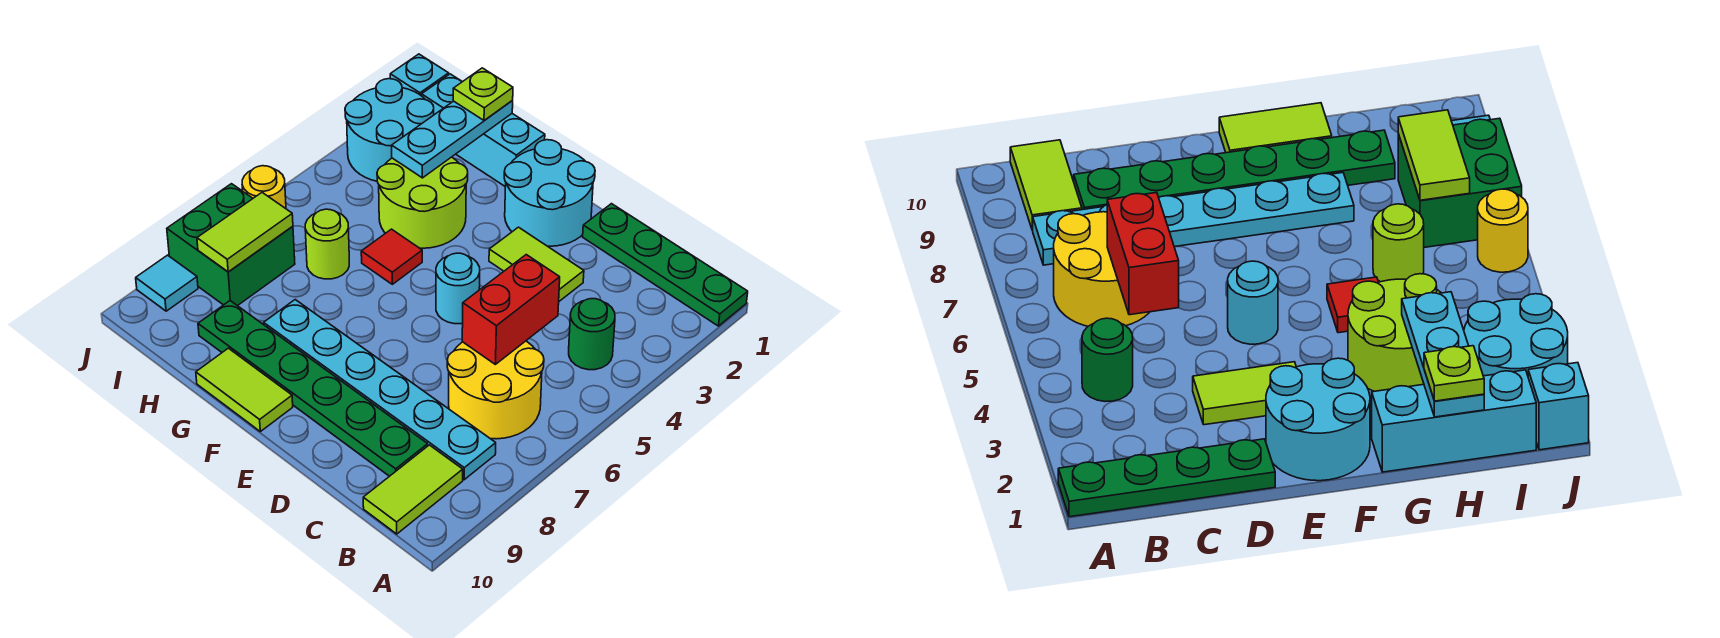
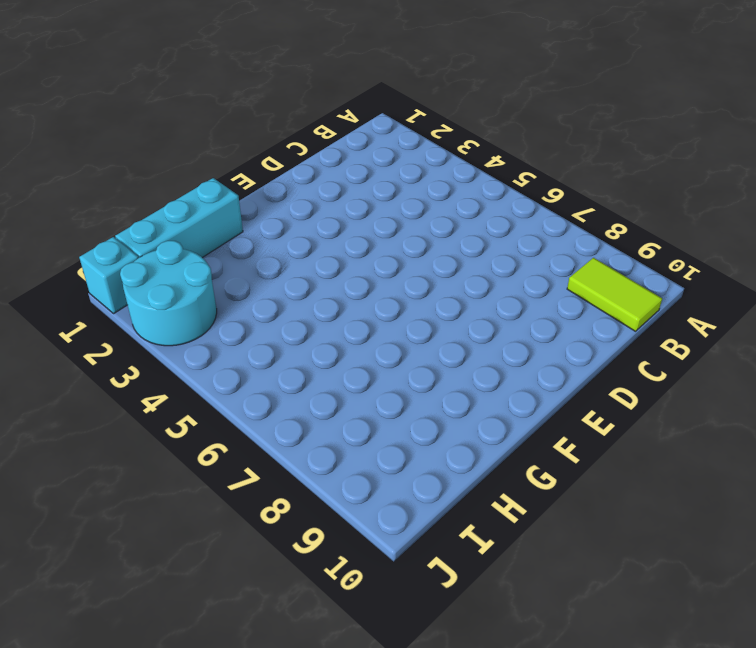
none -> green 1x4 plate [583,204,748,326]
none -> green 1x1 round brick [569,299,615,370]
none -> yellow 2x2 round brick [447,341,544,439]

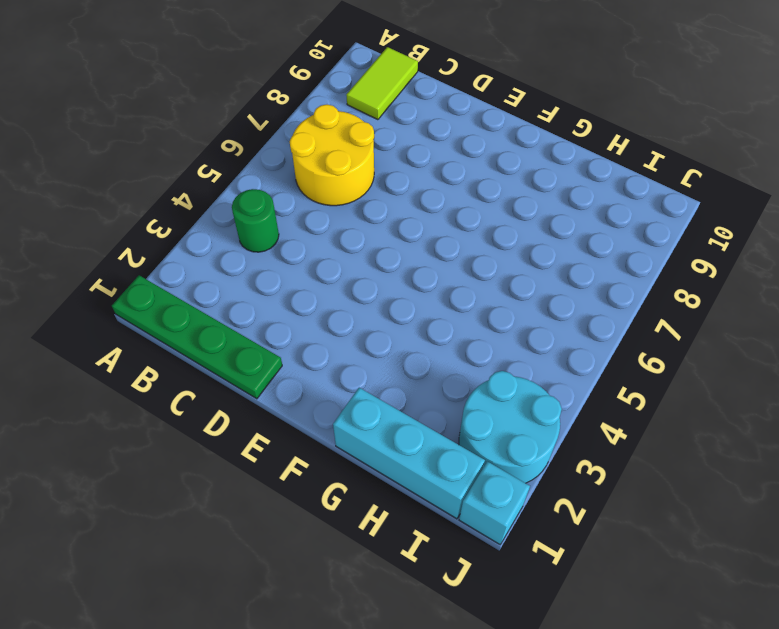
none -> cyan 1x6 plate [264,300,496,480]
none -> green 1x6 plate [198,301,428,476]
none -> lime 1x2 tile [489,227,584,301]

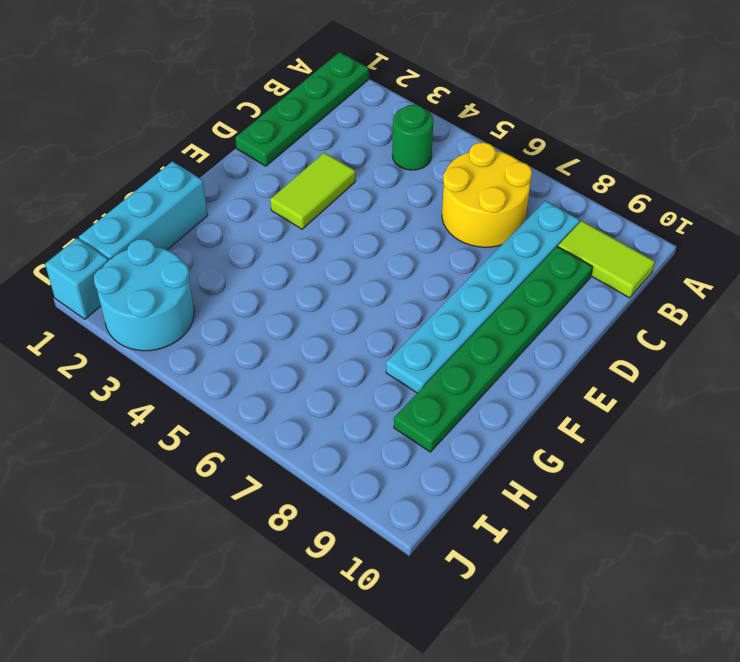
none -> cyan 2x2 round brick [504,140,595,246]
none -> cyan 1x1 round brick [436,253,480,324]
none -> lime 1x2 tile [196,348,293,432]

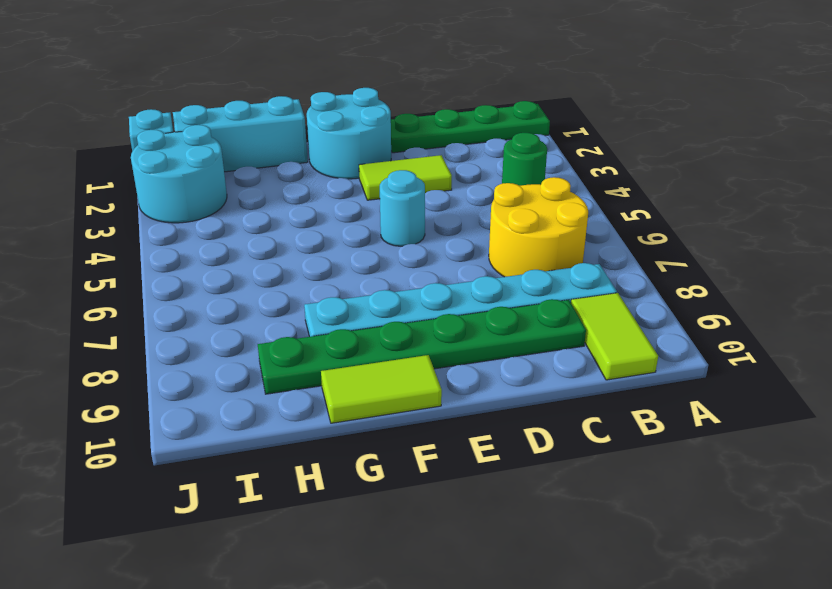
none -> lime 2x2 round brick [377,157,468,248]
none -> red 1x1 tile [361,229,422,284]
none -> lime 1x1 round brick [305,209,349,279]

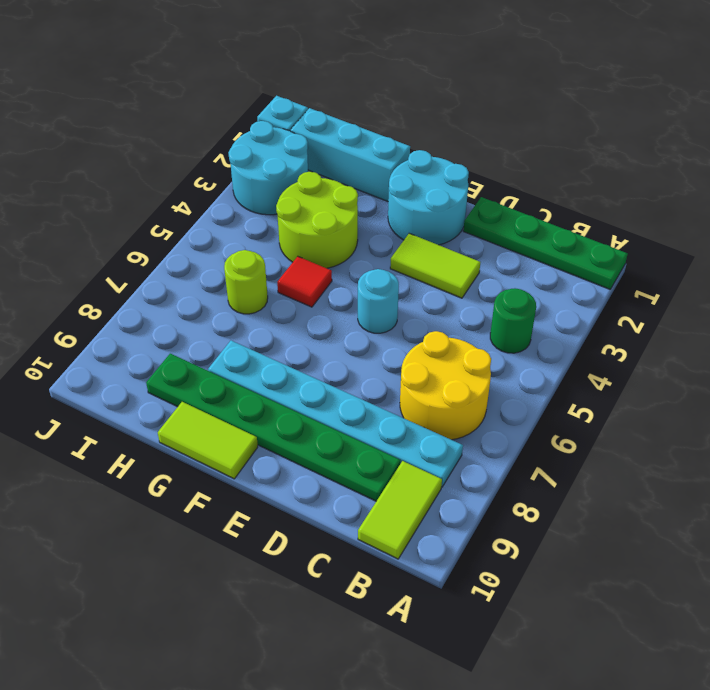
none -> green 2x2 brick [167,184,295,306]
none -> yellow 1x1 round brick [242,166,286,209]
none -> cyan 1x1 tile [136,255,198,311]

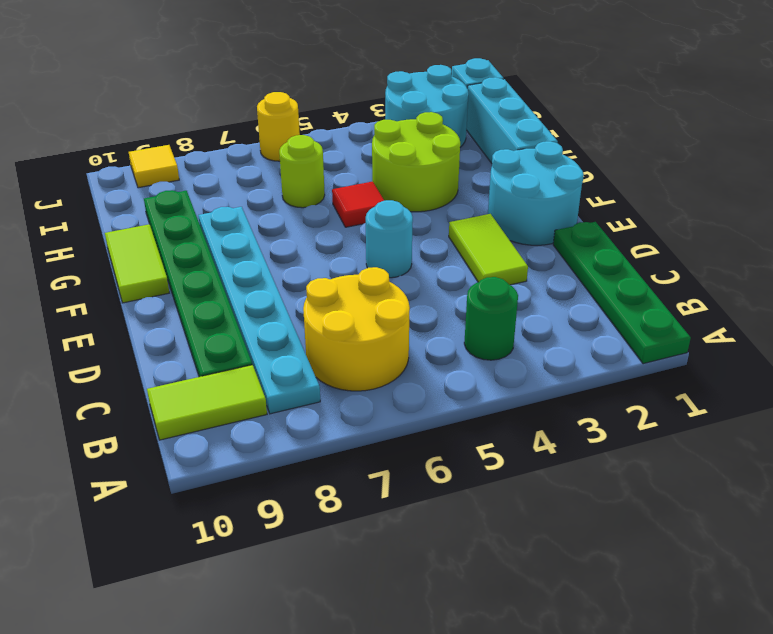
yellow 1x1 tile [129,145,179,188] -> cyan 1x1 tile [136,255,198,311]
none -> green 2x2 brick [167,184,295,306]
none -> red 1x2 brick [462,255,560,364]
none -> cyan 1x3 plate [392,100,513,178]

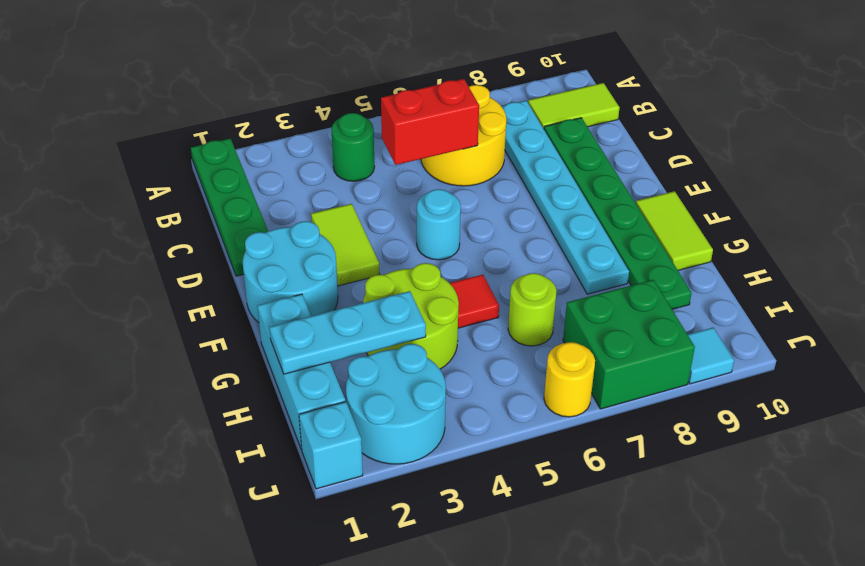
none -> lime 1x2 tile [197,193,293,272]
none -> lime 1x1 plate [453,68,513,120]

